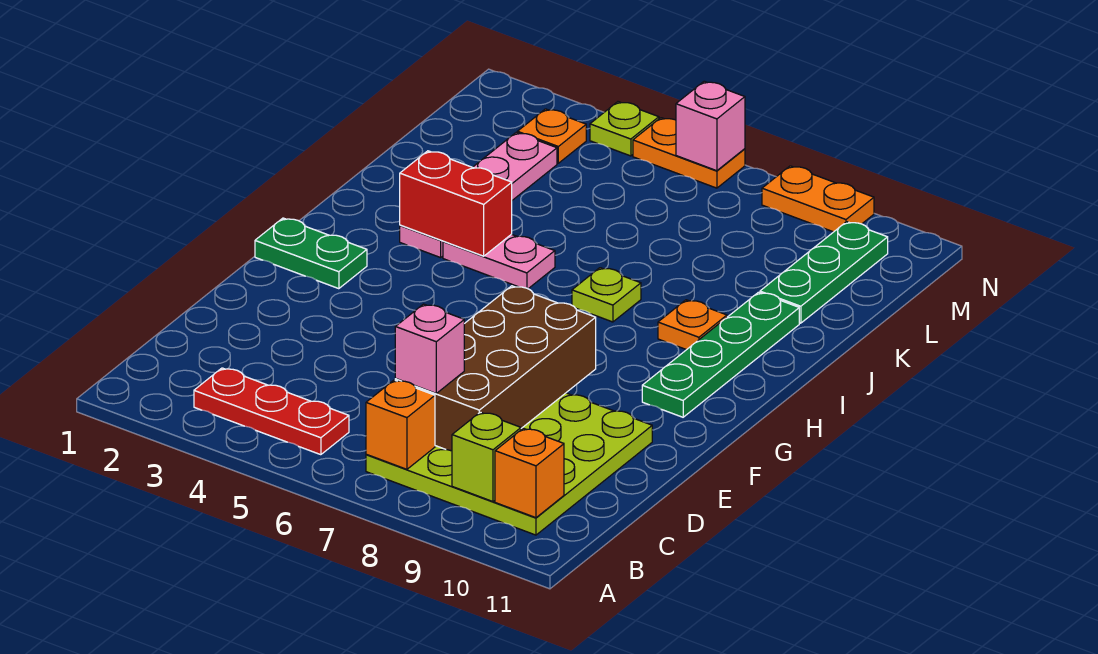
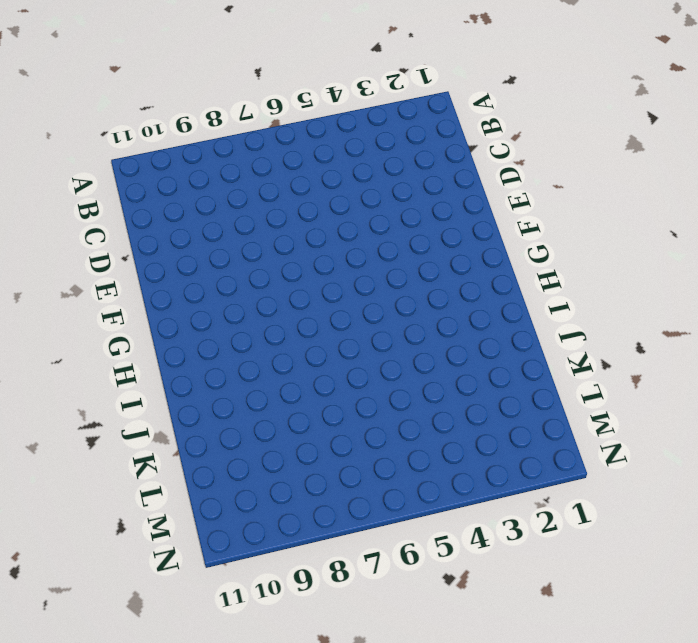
none -> red 1x3 plate [194,368,349,455]
none -> lime 4x4 plate [366,393,652,535]
none -> green 1x2 plate [255,218,367,289]

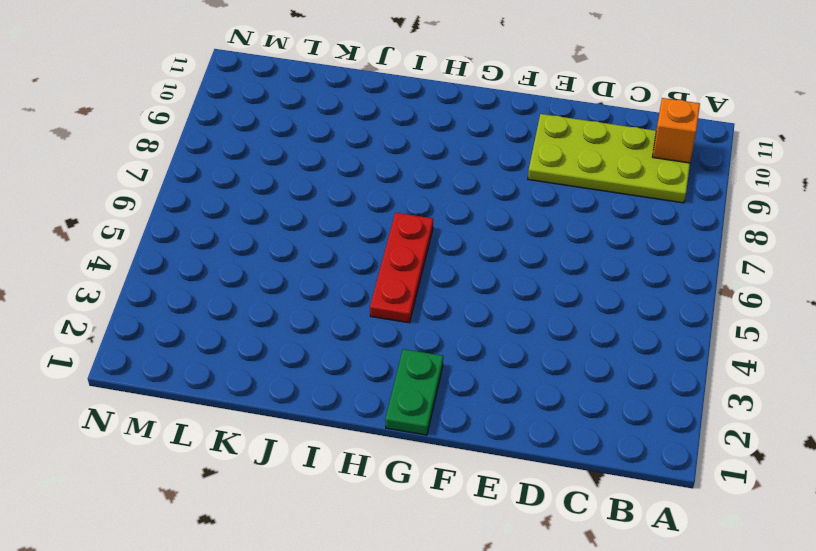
lime 2x4 plate [528,114,690,203] -> lime 4x4 plate [366,393,652,535]
red 1x3 plate [370,213,433,323] -> red 1x3 plate moved to [194,368,349,455]
none -> green 1x4 plate [642,292,799,417]
none -> pink 1x4 plate [400,133,557,258]
none -> pink 1x2 plate [443,234,555,289]

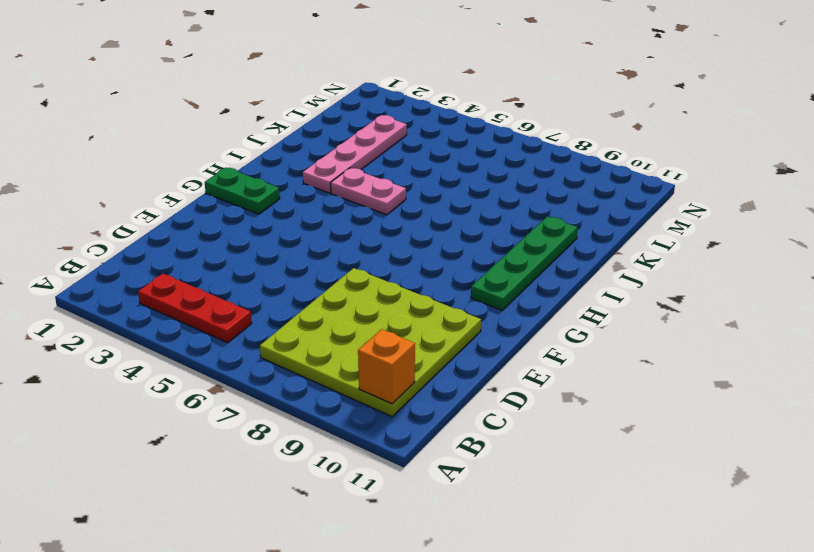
none -> lime 1x1 plate [572,268,641,322]
none -> orange 1x1 plate [658,300,727,350]
none -> green 1x3 plate [760,222,888,323]

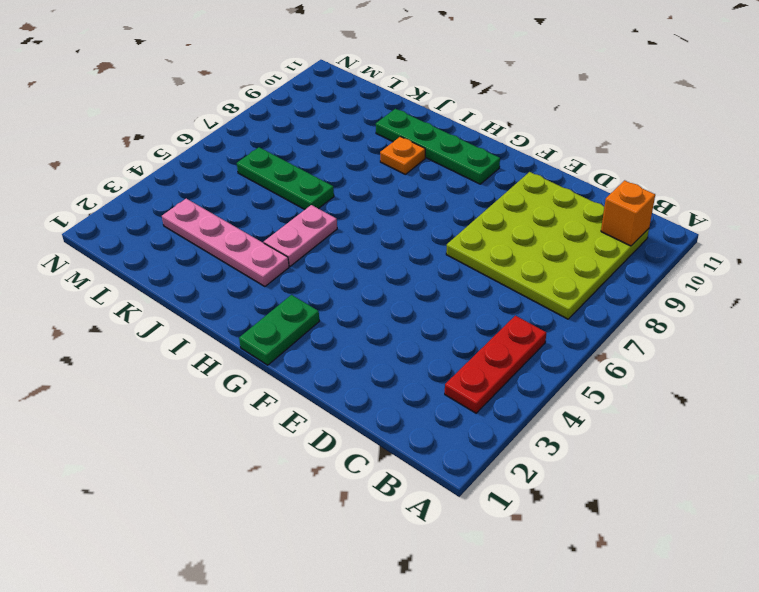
green 1x3 plate [237,147,334,209] -> green 1x3 plate moved to [760,222,888,323]
none -> lime 1x1 plate [572,268,641,322]
none -> orange 1x1 plate [517,109,586,163]
none -> lime 1x1 plate [590,102,659,156]

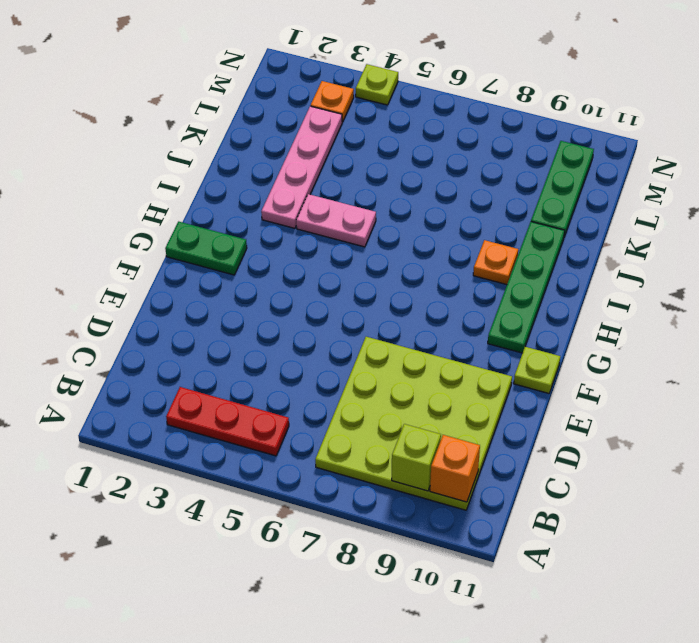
lime 1x1 plate [514,347,560,393] -> lime 1x1 plate moved to [572,268,641,322]
none -> orange 1x2 plate [633,118,745,188]
none -> orange 1x2 plate [762,166,874,232]
none -> orange 1x1 brick [366,380,435,469]

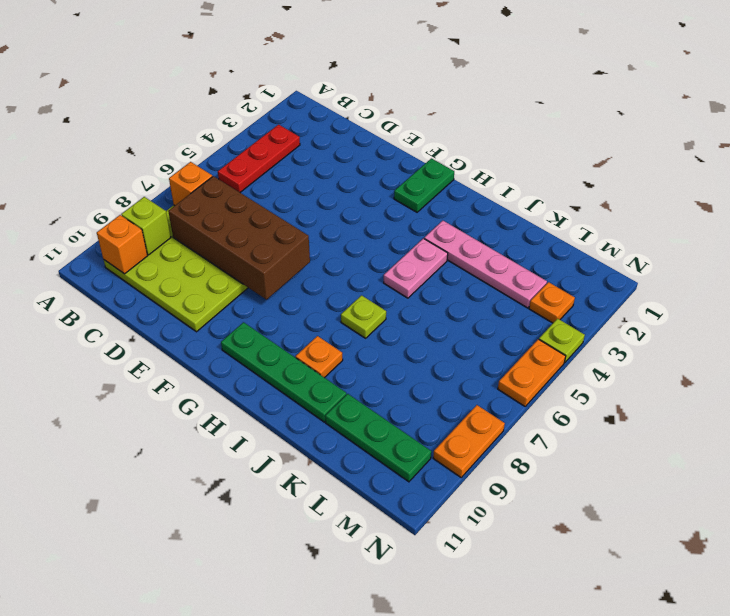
none -> red 1x2 brick [400,151,512,256]
none -> pink 1x1 brick [676,81,745,171]
none -> pink 1x1 brick [395,304,464,393]

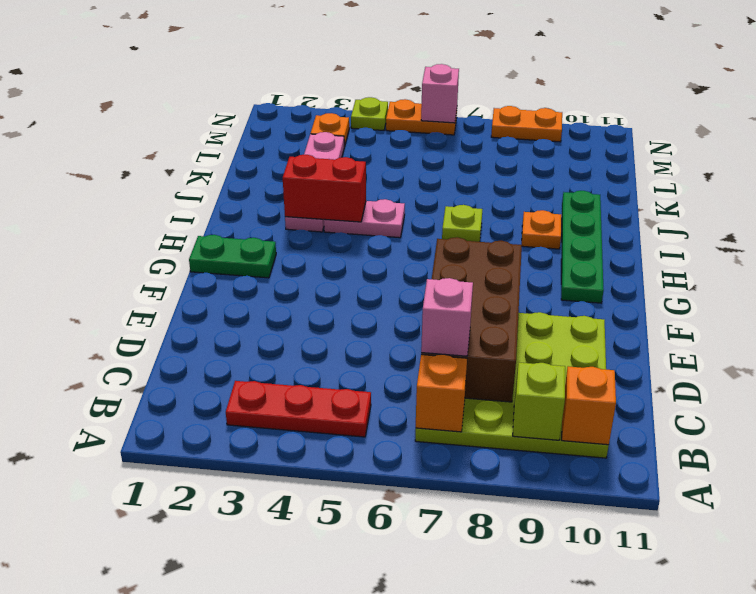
none -> green 1x3 plate [760,222,888,323]

